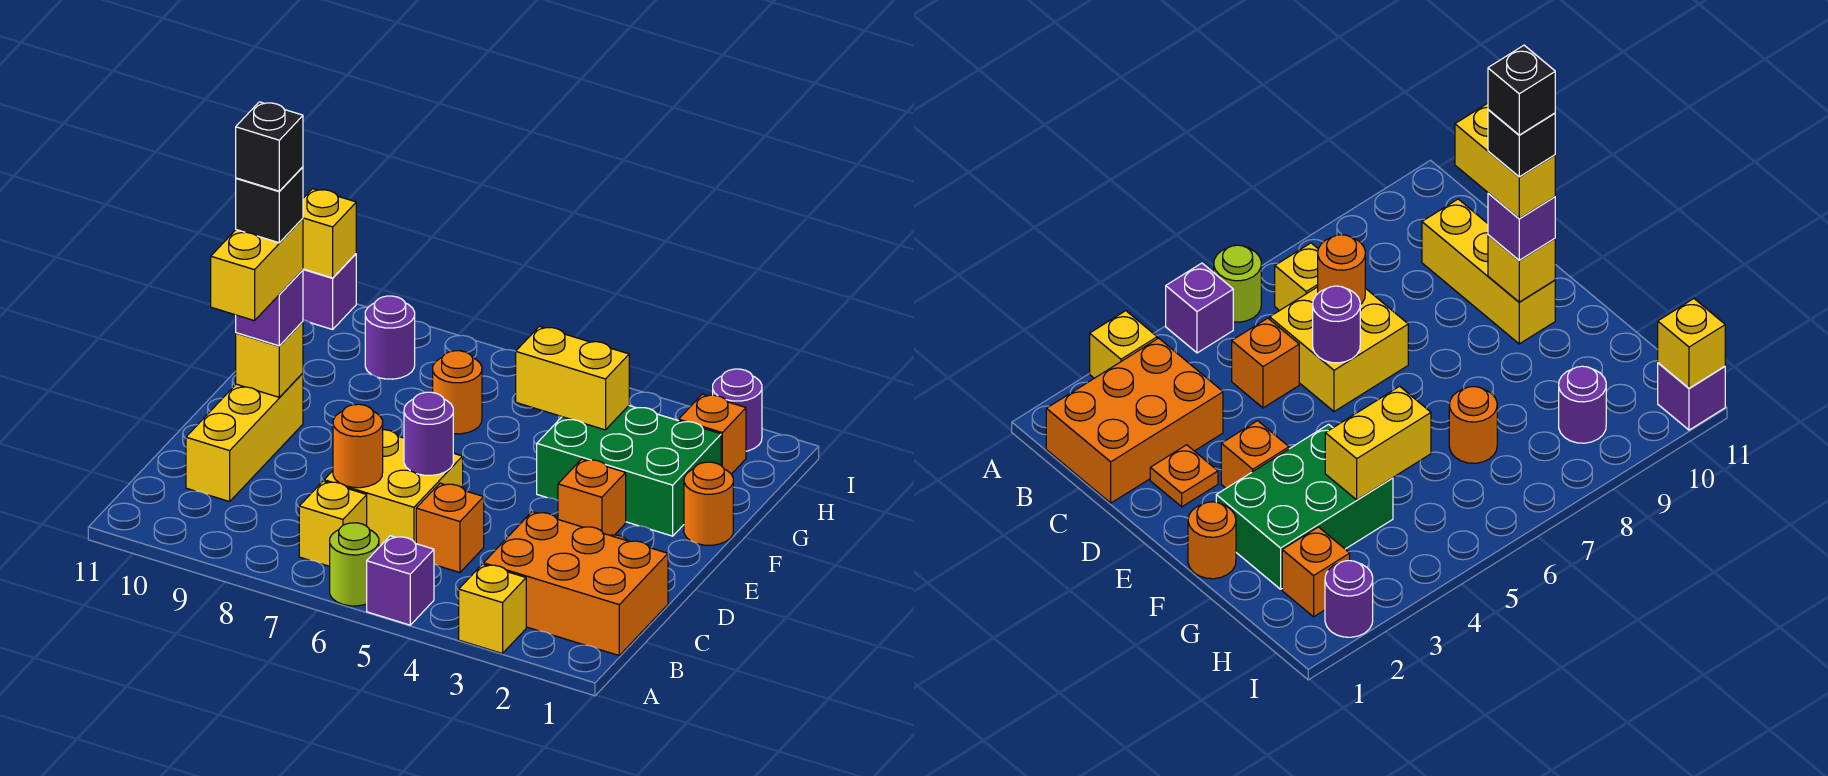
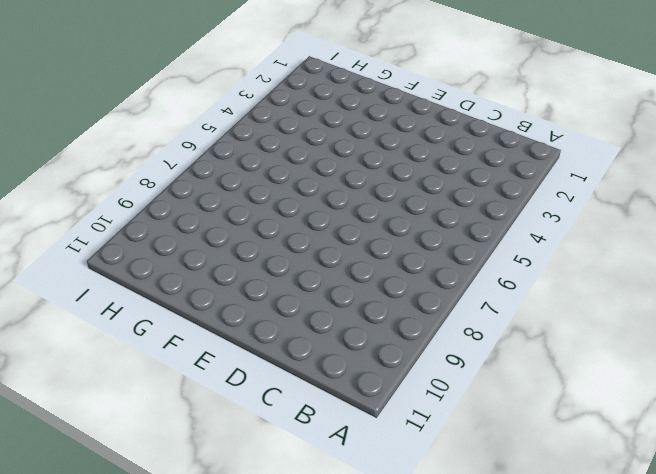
none -> yellow 1x1 brick [459,564,526,654]
none -> purple 1x1 brick [367,536,434,625]
none -> lime 1x1 round brick [330,523,379,606]

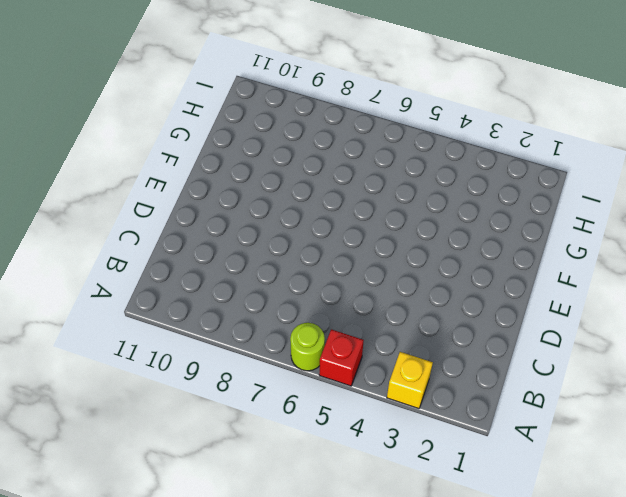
red 1x1 brick [319,329,364,386] -> purple 1x1 brick [367,536,434,625]
none -> orange 2x3 brick [484,512,668,655]
none -> yellow 1x1 brick [299,481,367,566]
none -> orange 1x1 brick [416,483,484,572]

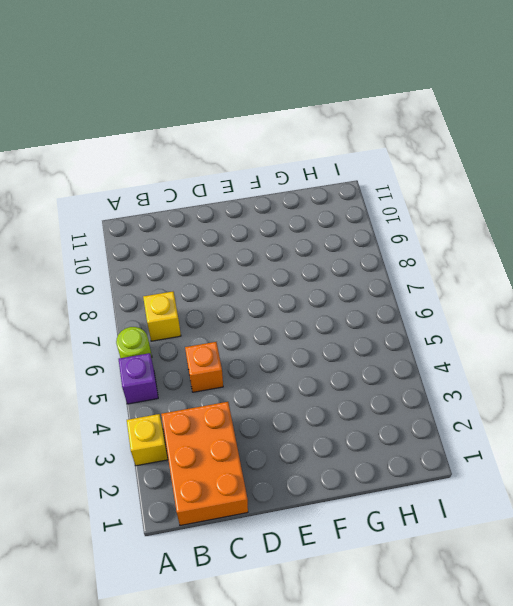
none -> yellow 2x2 brick [324,430,463,547]
none -> yellow 1x3 brick [186,373,303,502]
none -> orange 1x1 plate [1150,445,1218,507]

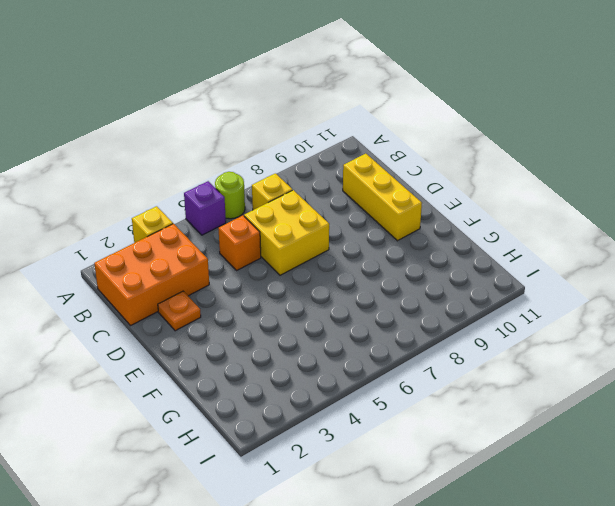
none -> orange 1x1 brick [558,459,626,535]
none -> orange 1x1 round brick [684,462,733,545]
none -> green 2x3 brick [537,406,721,536]

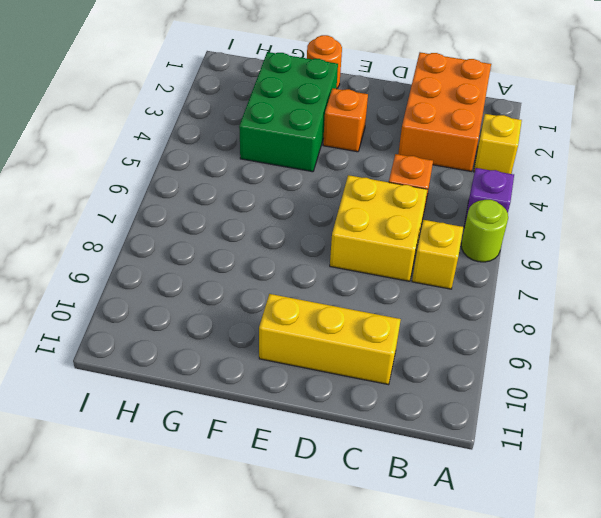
none -> orange 1x1 plate [1150,445,1218,507]
none -> orange 1x1 round brick [433,351,482,434]
none -> orange 1x1 brick [679,394,746,474]

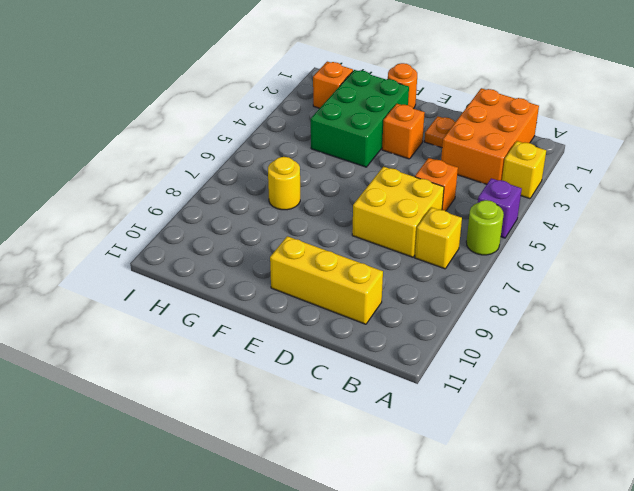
yellow 1x1 round brick [268,157,300,210] -> orange 1x1 round brick [433,351,482,434]
none -> purple 1x1 round brick [365,296,415,379]
none -> purple 1x1 round brick [713,369,762,451]
none -> purple 1x1 brick [303,254,356,329]

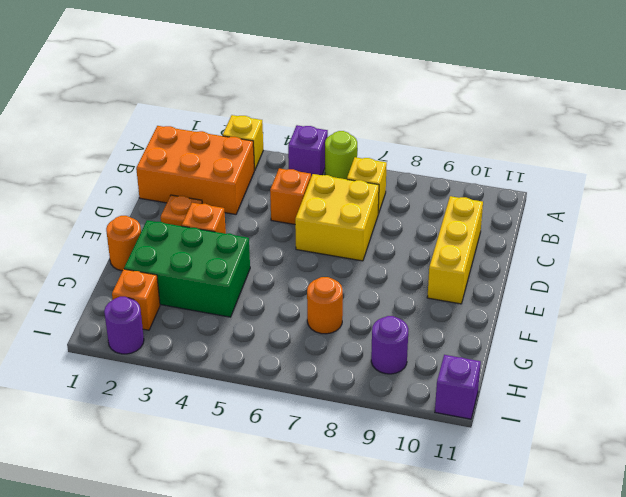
none -> orange 1x1 round brick [333,404,383,488]
none -> purple 1x1 round brick [404,392,453,475]
none -> yellow 1x1 brick [236,322,303,397]

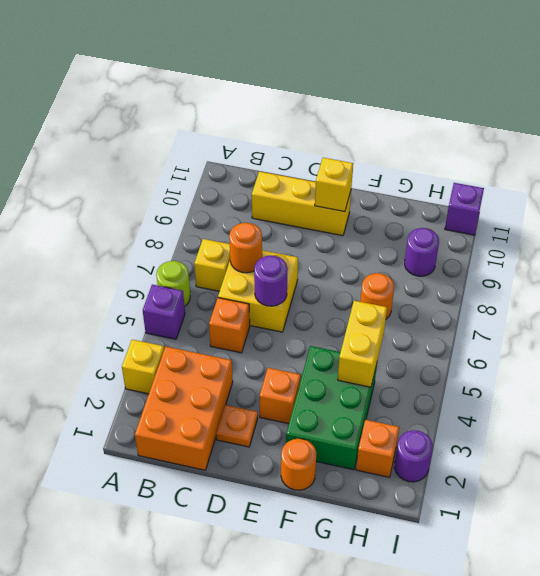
none -> yellow 1x1 brick [303,189,356,278]
none -> purple 1x1 brick [236,270,303,346]
none -> yellow 1x2 brick [211,219,303,321]

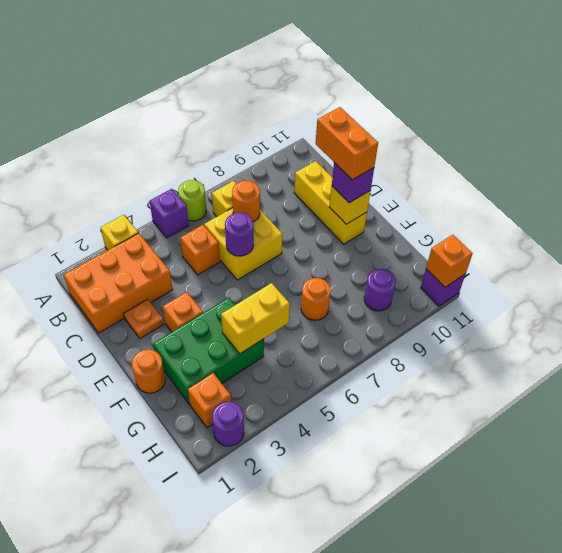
orange 1x2 brick [316,107,378,180] -> yellow 1x2 brick [211,219,303,321]
orange 1x1 brick [426,235,473,287] -> yellow 1x1 brick [303,189,356,278]
none -> black 1x1 brick [236,167,303,243]
none -> black 1x1 brick [236,102,303,191]

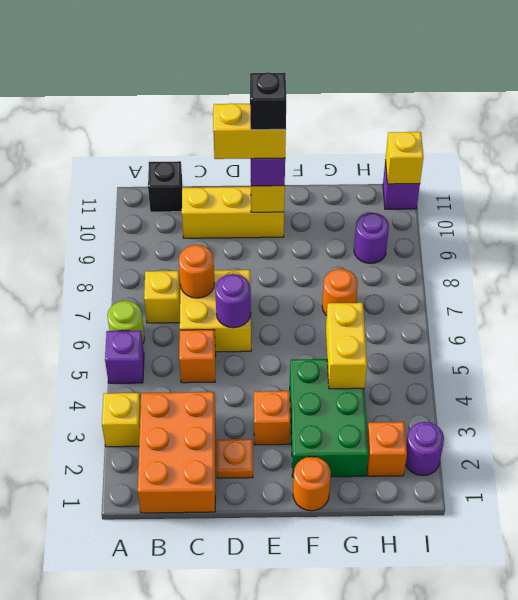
black 1x1 brick [148,161,183,212] -> black 1x1 brick moved to [236,102,303,191]

